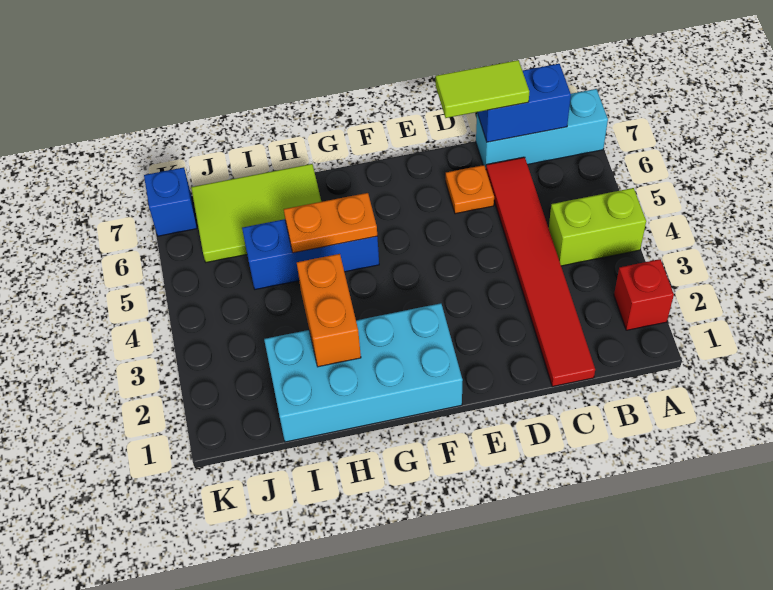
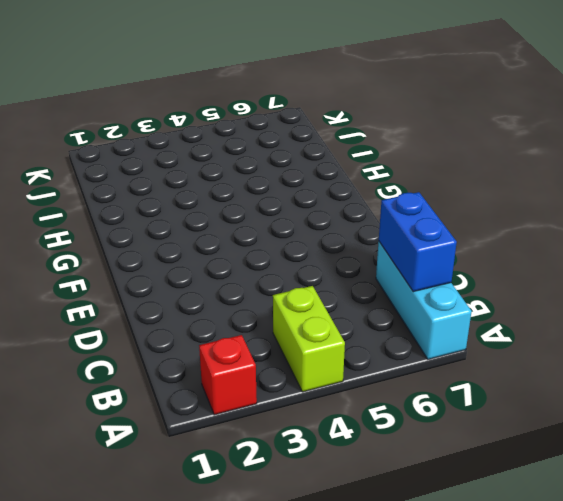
none -> red 1x6 tile [486,157,595,386]
none -> orange 1x1 plate [446,165,494,214]
none -> cyan 2x4 brick [264,303,463,442]

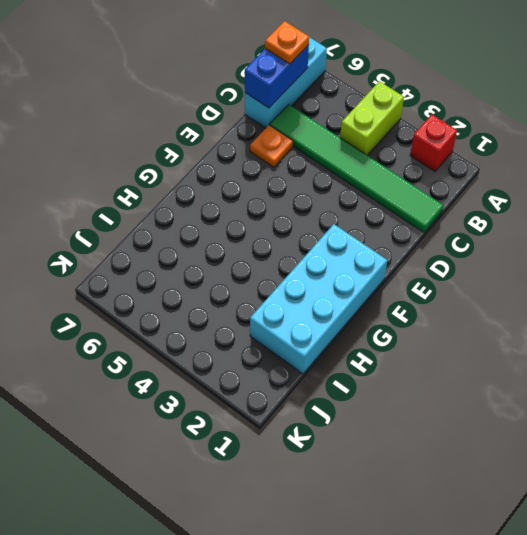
orange 1x1 plate [265,21,309,64] -> none
green 1x6 tile [270,104,443,232] -> red 1x6 tile [486,157,595,386]
none -> blue 1x3 brick [242,219,379,289]
none -> lime 2x3 tile [191,164,321,262]
none -> blue 1x1 brick [144,167,197,236]

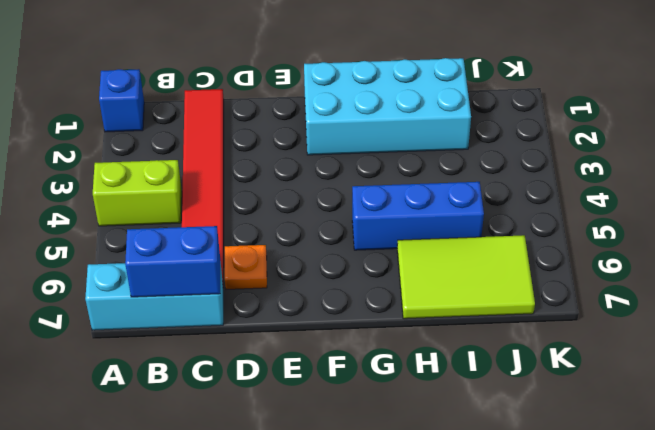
blue 1x1 brick [99,69,144,132] -> blue 1x1 brick moved to [144,167,197,236]
none -> red 1x1 brick [614,259,674,330]
none -> orange 1x2 plate [284,193,377,253]
none -> orange 1x2 brick [297,254,361,367]

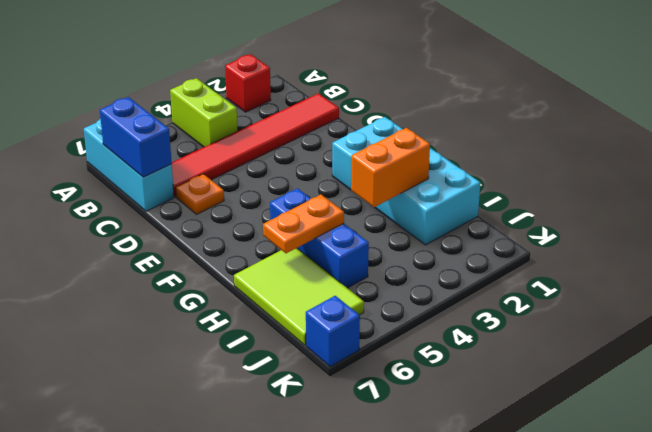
orange 1x2 plate [263,195,344,253] -> orange 1x2 plate turned to [284,193,377,253]
none -> lime 1x2 tile [436,60,529,118]

